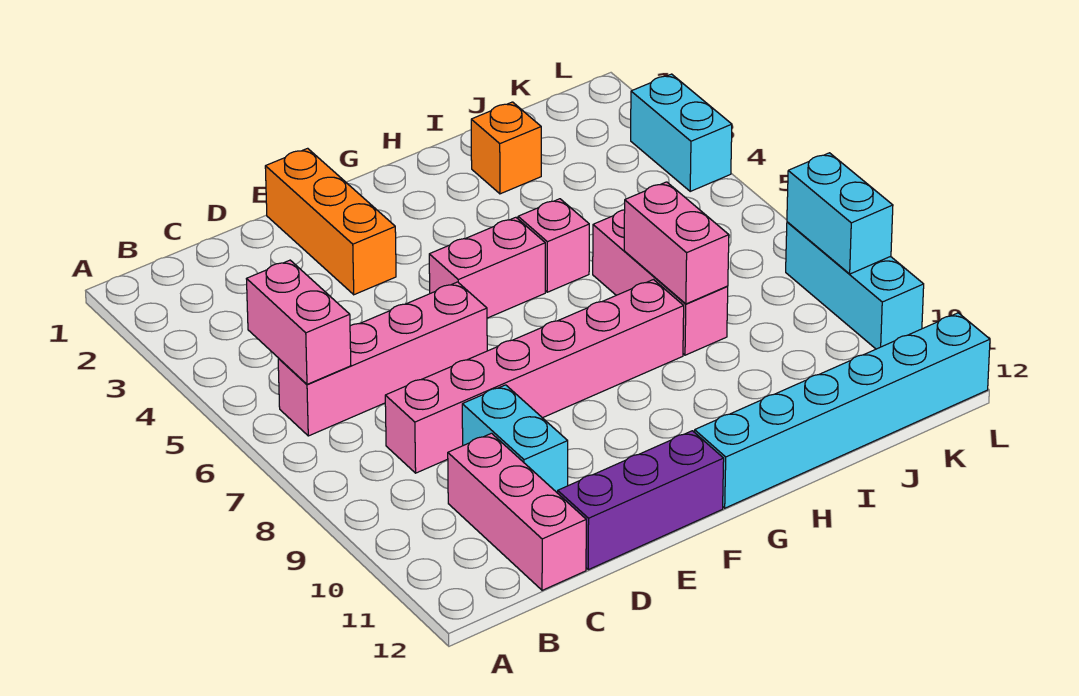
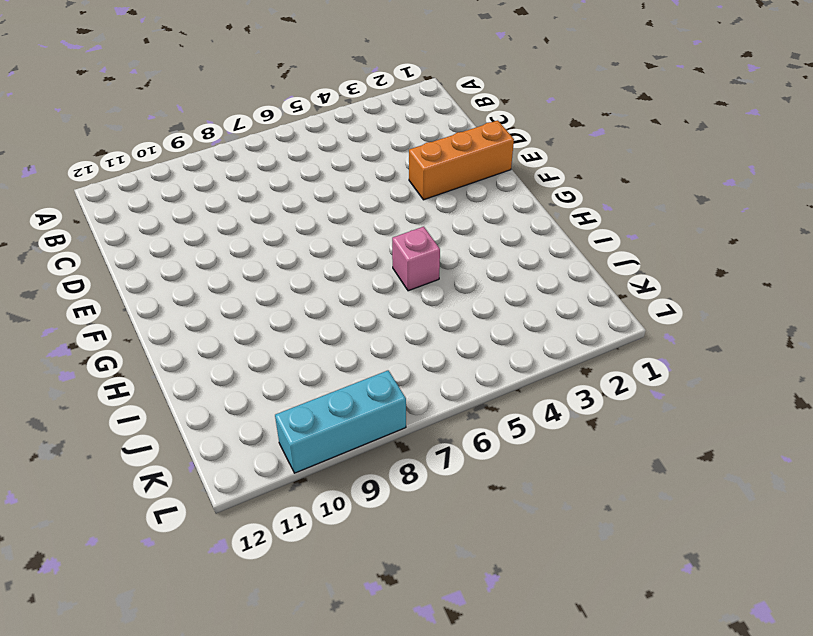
none -> pink 1x4 brick [278,282,487,436]
none -> pink 1x6 brick [385,280,684,473]
none -> pink 1x3 brick [448,433,586,590]

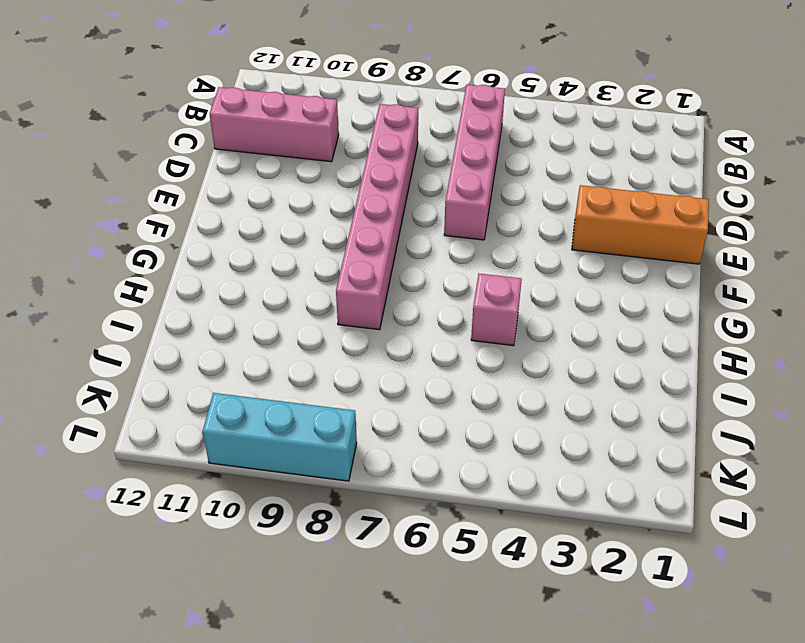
none -> cyan 1x2 brick [462,385,568,493]
none -> purple 1x3 brick [558,431,724,570]
none -> pink 1x2 brick [429,217,545,318]

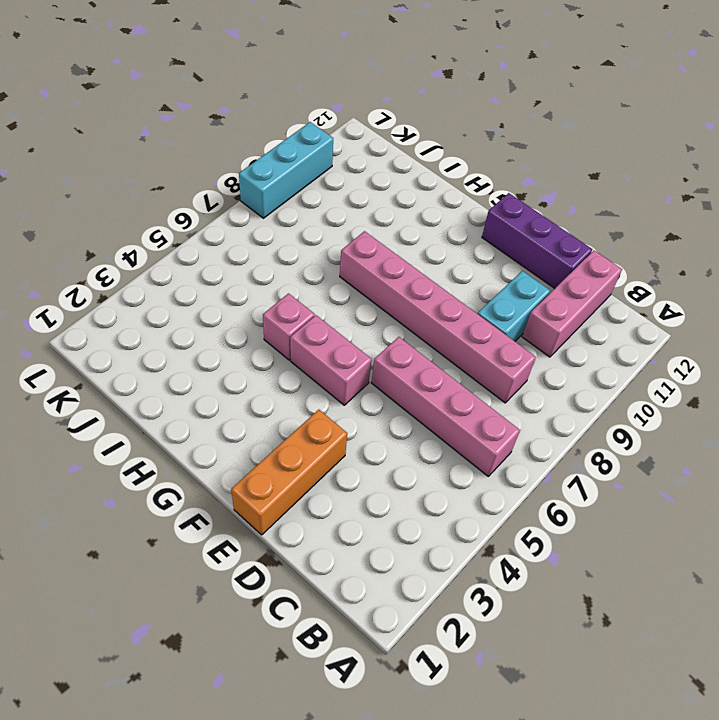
none -> cyan 1x6 brick [695,313,990,508]
none -> orange 1x1 brick [471,102,541,194]
none -> pink 1x3 brick [593,210,728,355]

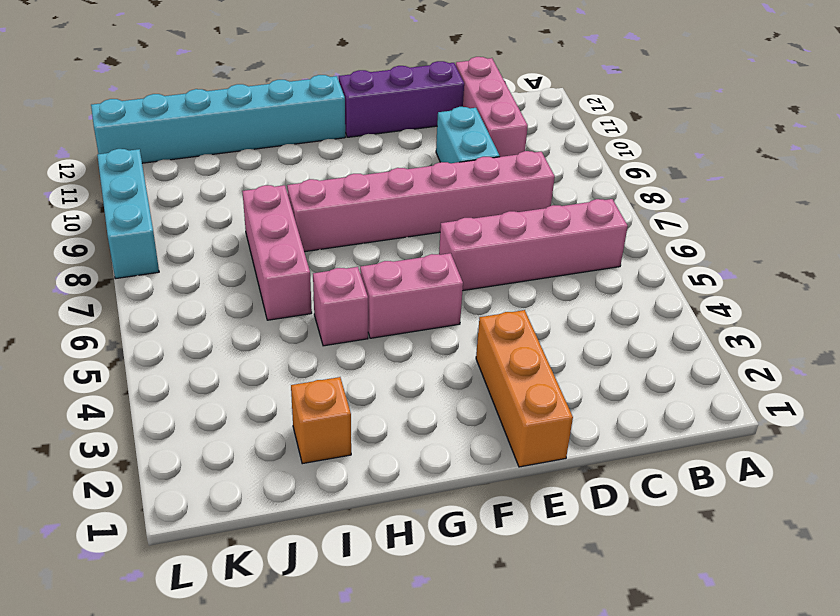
none -> cyan 1x2 brick [631,74,732,191]
none -> pink 1x2 brick [247,260,351,384]
none -> pink 1x2 brick [624,182,729,304]

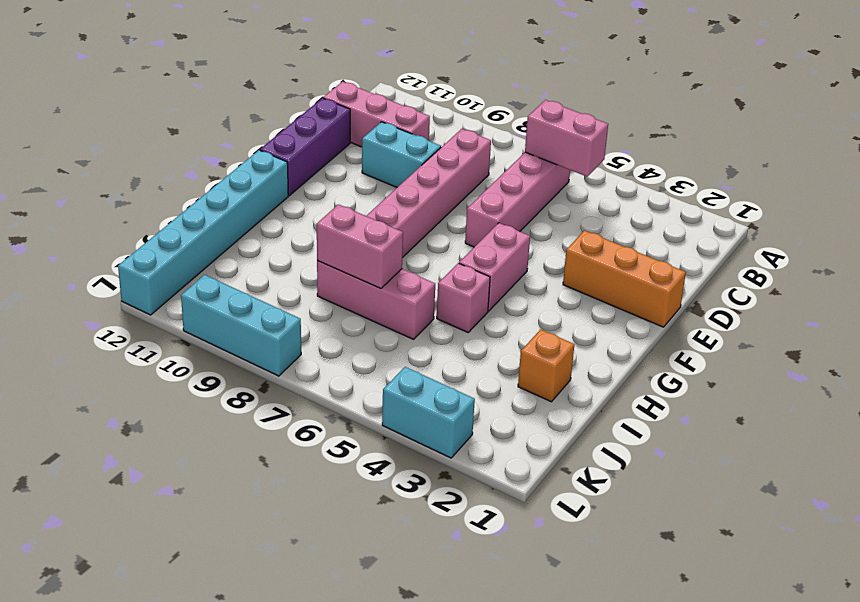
none -> cyan 1x2 brick [787,153,893,274]

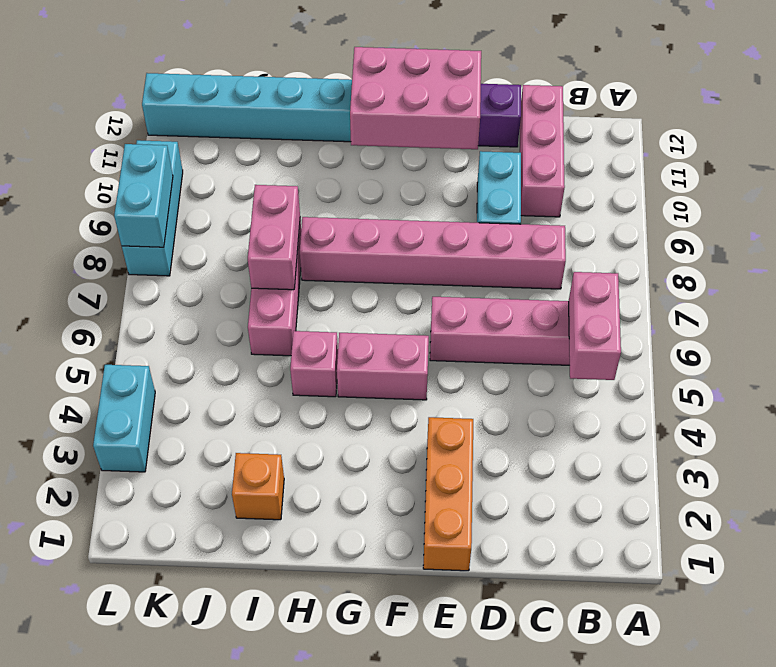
pink 2x3 brick [350,47,481,149] -> none

